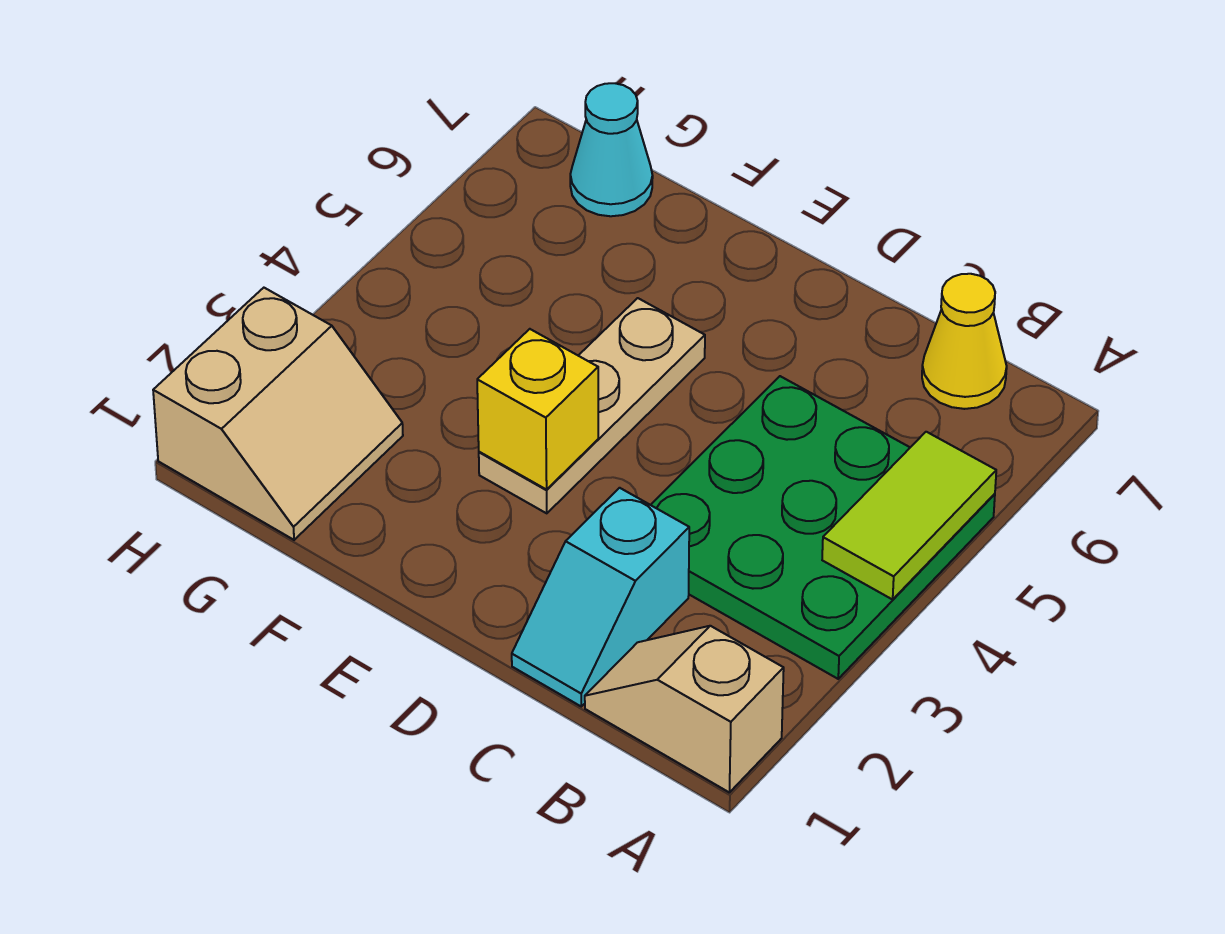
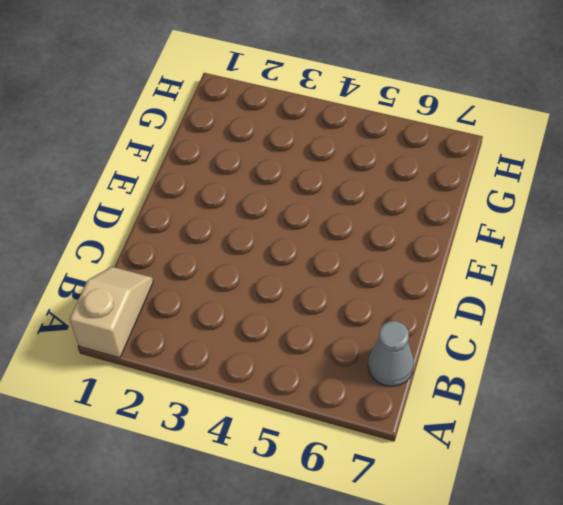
grey 1x1 cone [368,321,414,387] -> yellow 1x1 cone [922,274,1007,409]
none -> green 3x3 plate [651,376,995,679]
none -> cyan 1x2 slope [512,488,689,706]

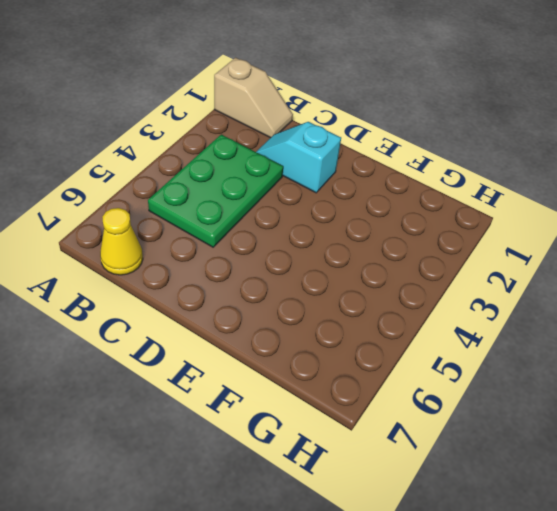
green 2x3 plate [148,134,283,247] -> green 3x3 plate [651,376,995,679]
cyan 1x2 slope [256,122,341,193] -> cyan 1x2 slope turned to [512,488,689,706]
none -> tan 1x3 plate [479,298,705,513]
none -> tan 2x2 slope [153,288,403,540]

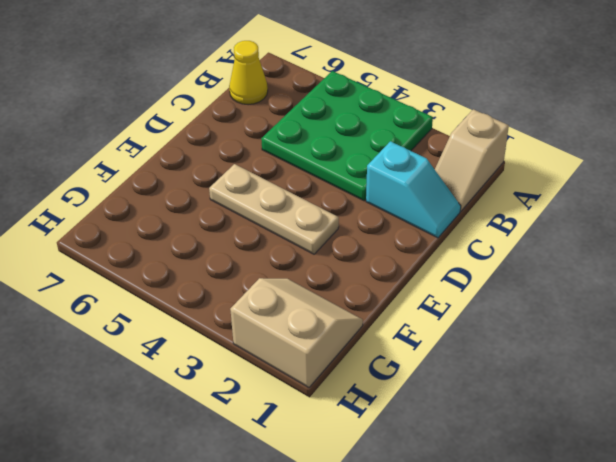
none -> cyan 1x1 cone [570,83,653,216]
none -> lime 1x2 tile [822,432,996,599]

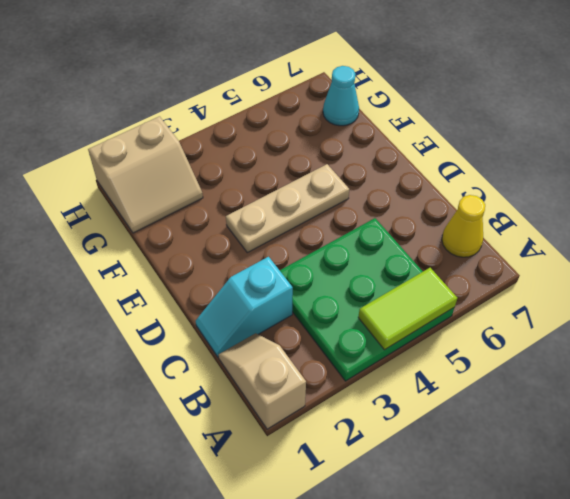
none -> yellow 1x1 brick [477,329,598,490]

